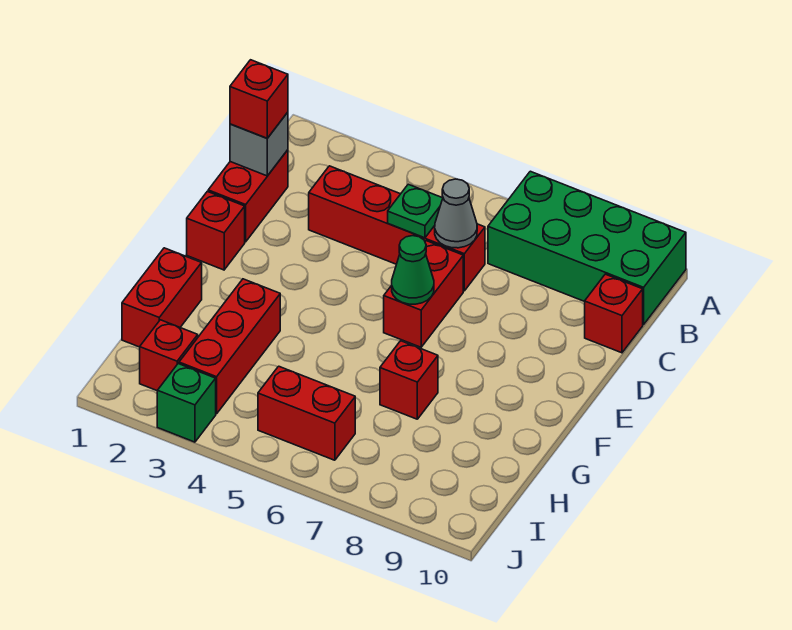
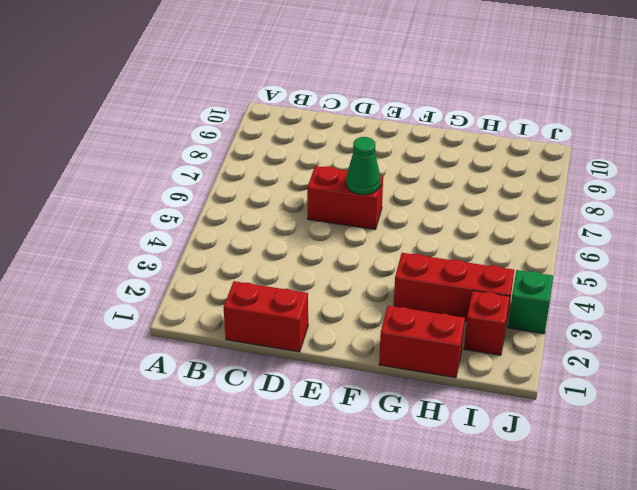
none -> green 2x4 brick [488,171,686,325]
none -> red 1x4 brick [309,166,485,291]
none -> red 1x1 brick [585,274,643,353]

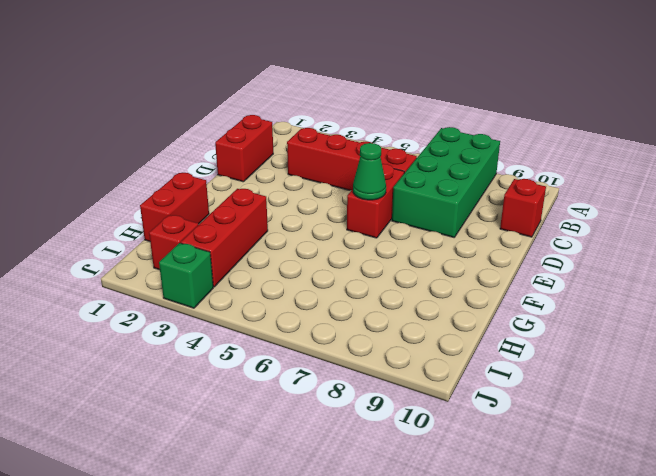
green 2x4 brick [392,127,500,237] -> green 2x4 brick turned to [488,171,686,325]
none -> red 1x1 brick [187,191,245,270]
none -> red 1x1 brick [380,341,438,419]
none -> red 1x2 brick [258,366,355,460]

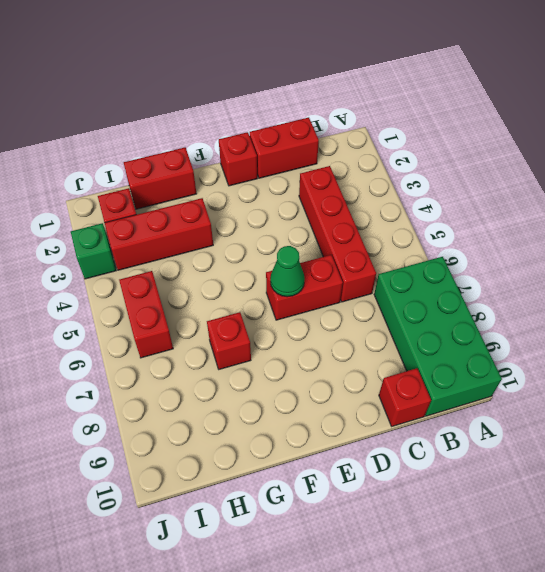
none -> grey 1x1 brick [230,112,288,176]
none -> green 1x1 plate [388,184,443,238]
none -> grey 1x1 cone [435,179,477,248]

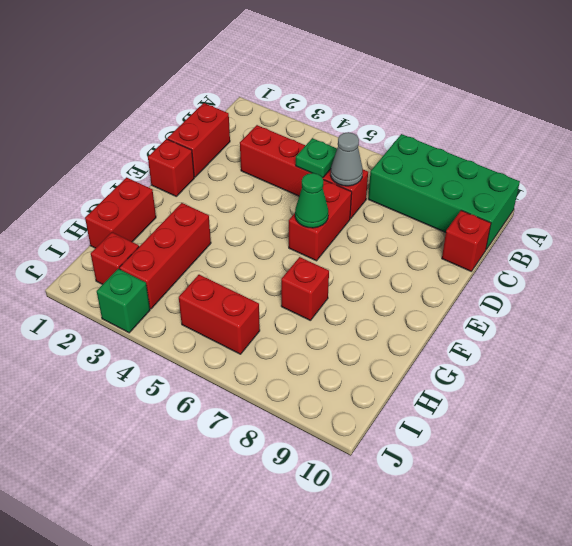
none -> grey 1x1 brick [230,112,288,176]
none -> red 1x1 brick [230,60,288,138]

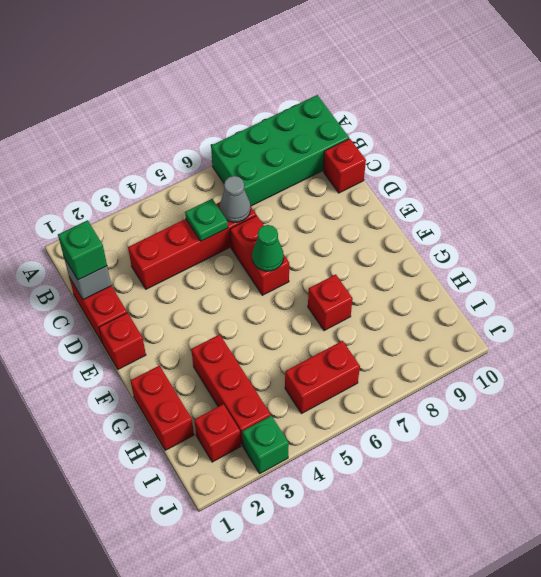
green 1x1 brick [58,220,107,280] -> red 1x1 brick [230,60,288,138]

